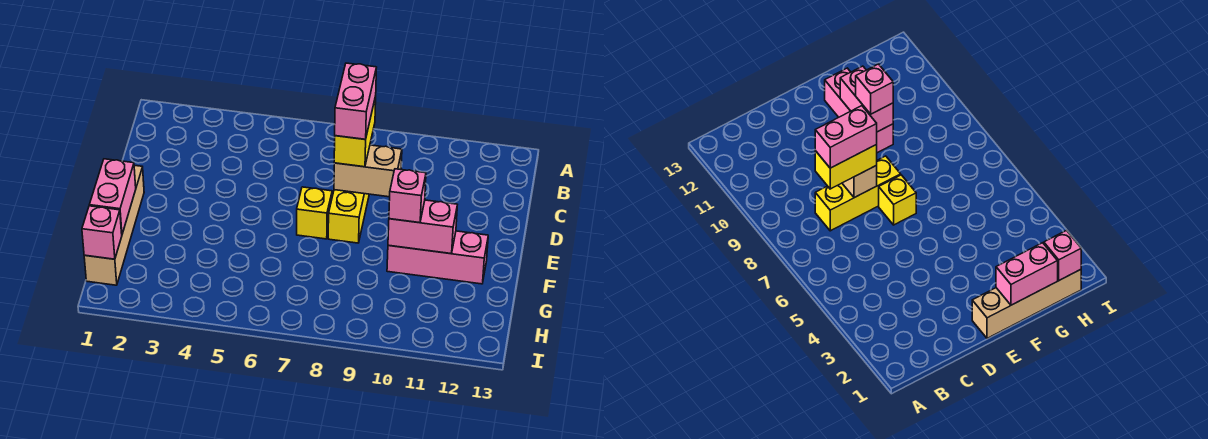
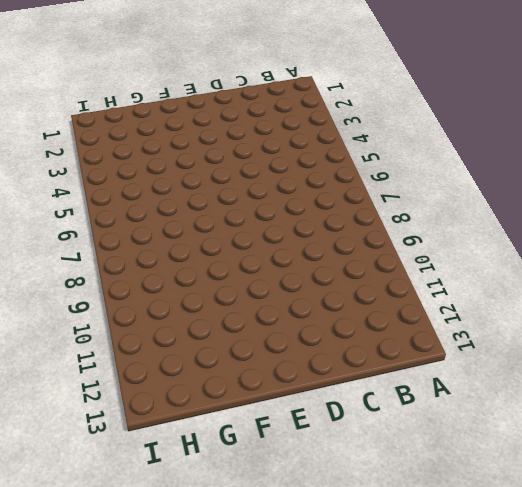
none -> yellow 1x3 brick [328,190,369,243]
none -> tan 1x4 brick [84,165,144,285]

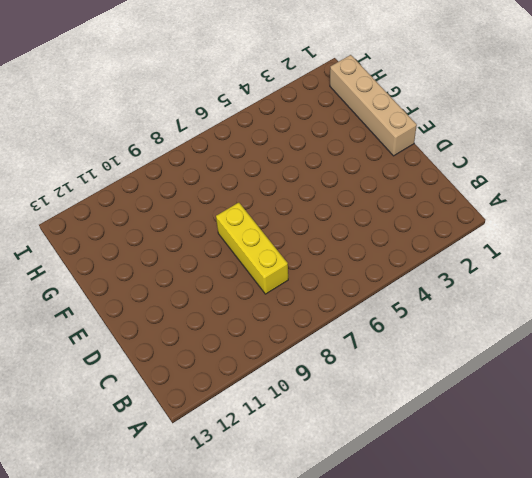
none -> yellow 1x1 brick [297,187,332,239]
none -> pink 1x3 brick [387,231,488,284]

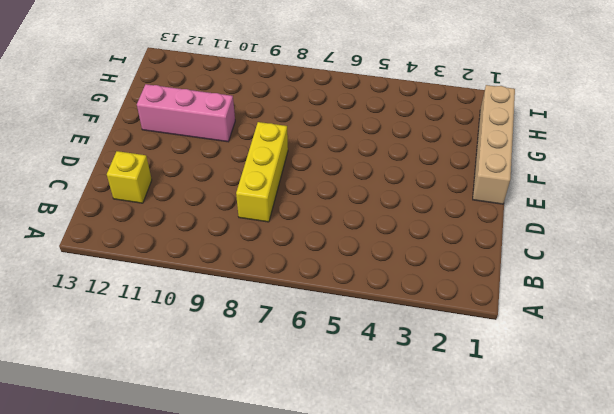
yellow 1x1 brick [107,151,152,203] -> yellow 1x1 brick moved to [297,187,332,239]
none -> tan 1x2 brick [334,145,402,197]
none -> pink 1x2 brick [89,159,136,234]

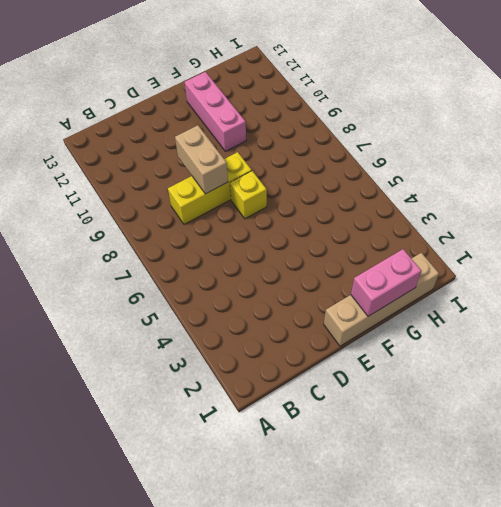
none -> pink 1x2 brick [388,200,457,254]
none -> pink 1x1 brick [82,206,122,259]

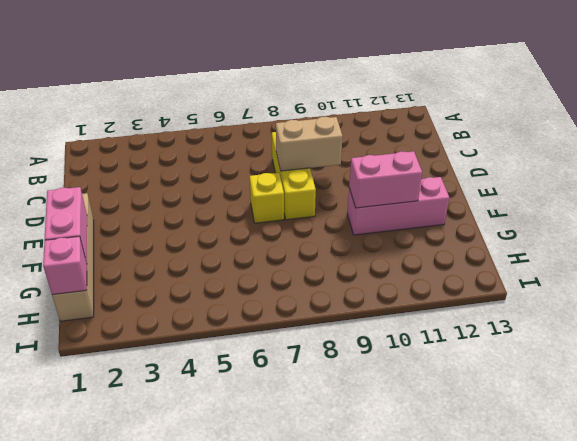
none -> yellow 1x2 brick [334,96,376,167]
none -> pink 1x1 brick [389,169,426,223]

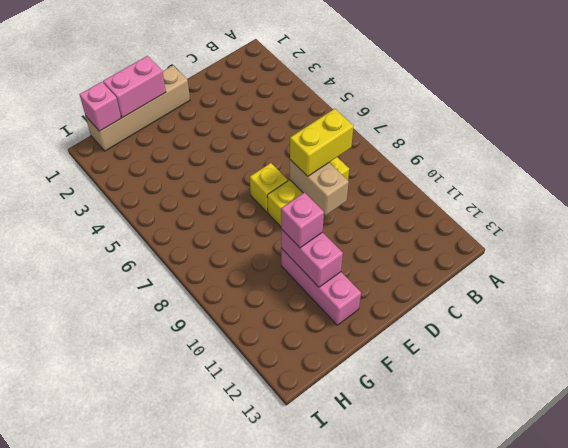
none -> pink 1x2 brick [335,63,377,139]

